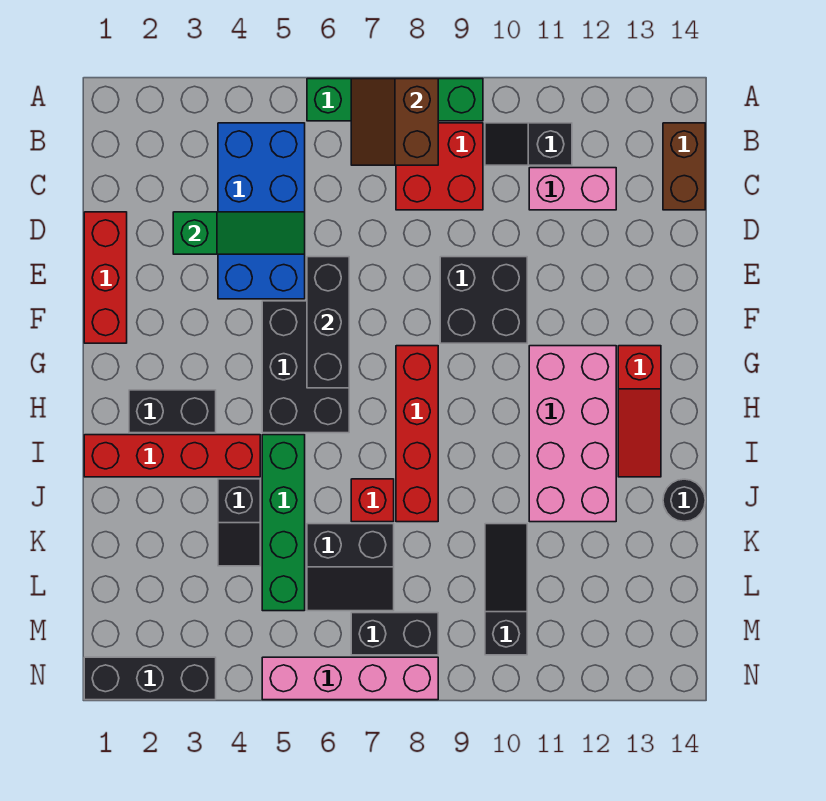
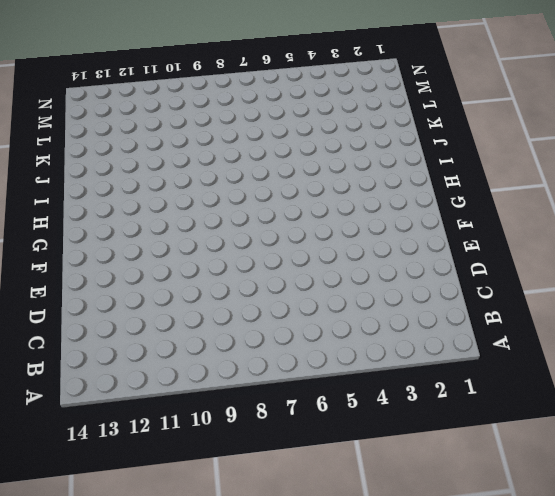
none -> green 1x4 brick [307,79,483,121]
none -> blue 2x4 brick [218,123,305,299]
none -> red 2x2 brick [396,123,483,210]

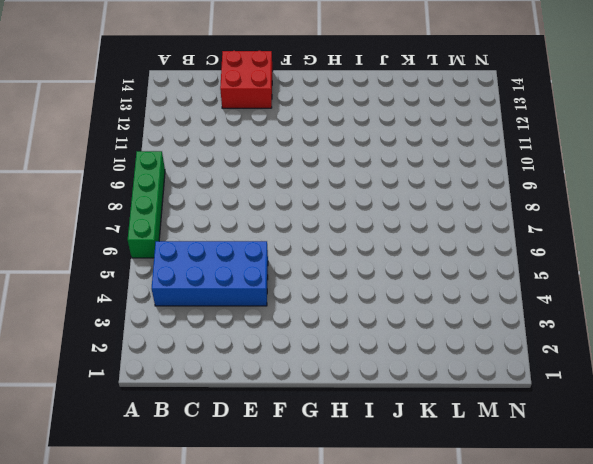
red 2x2 brick [220,51,273,108] -> red 2x2 brick moved to [396,123,483,210]
none -> black 1x2 slope [485,123,572,165]
none -> brown 1x2 brick [663,123,705,210]
none -> pink 1x2 brick [529,168,616,210]

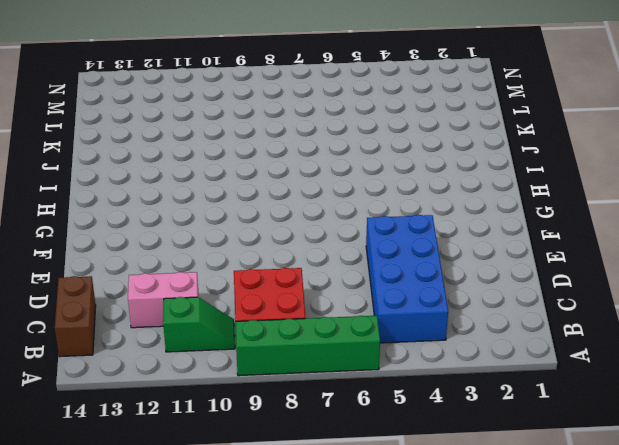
green 1x2 slope [163,297,235,352] -> black 1x2 slope [485,123,572,165]
none -> red 1x3 brick [84,212,127,343]
none -> black 2x2 brick [440,257,527,343]
none -> black 2x3 brick [262,301,349,433]

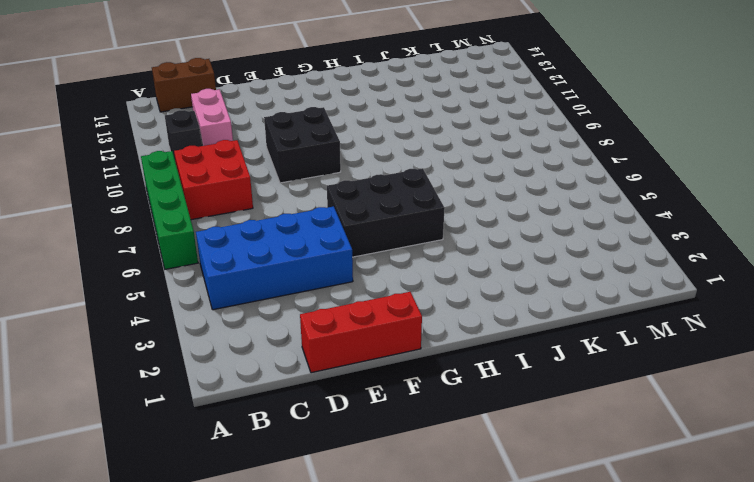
none -> red 1x4 brick [396,346,438,522]
none -> pink 2x4 brick [529,346,616,522]
none -> red 1x3 slope [618,346,661,477]

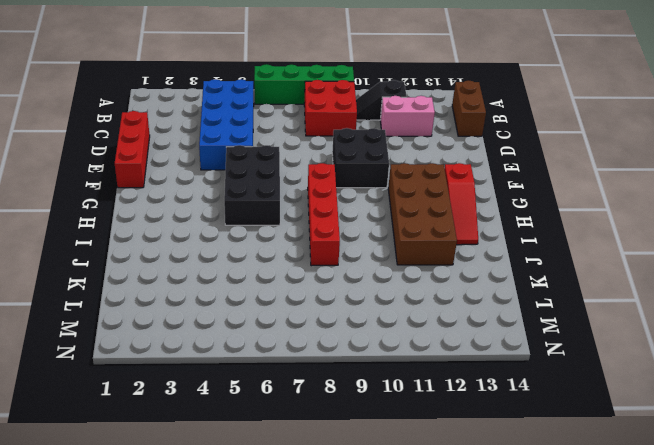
brown 2x4 brick [388,163,457,265] -> pink 2x4 brick [529,346,616,522]
none -> black 1x2 brick [129,390,216,433]
none -> red 1x4 brick [84,435,260,477]
none -> green 1x4 brick [262,435,305,611]

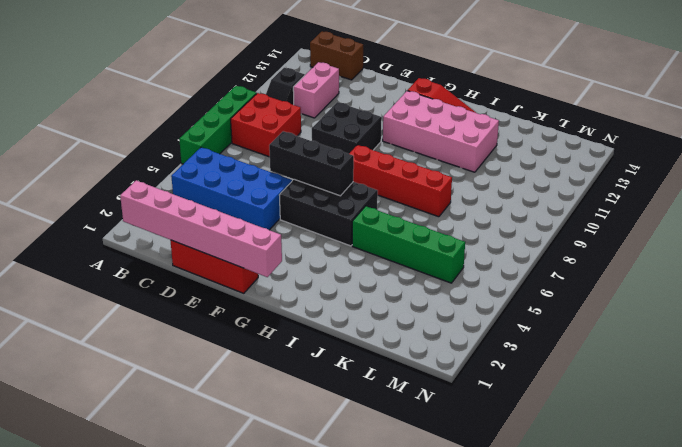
pink 1x6 brick [120,180,282,277] -> none
none -> black 1x2 brick [129,390,216,433]
none -> red 1x4 brick [84,435,260,477]
none -> black 1x2 slope [218,479,260,566]

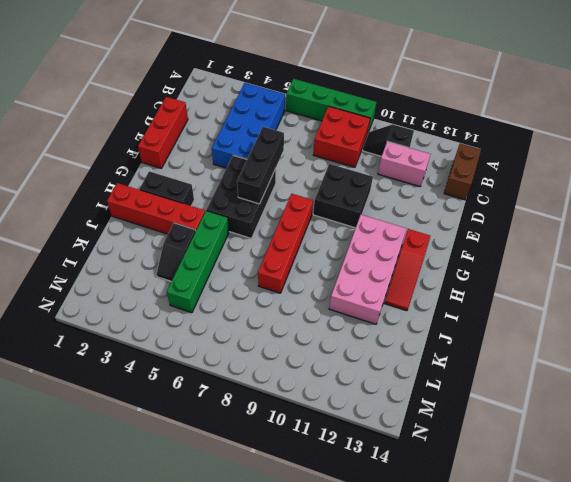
none -> red 1x1 brick [351,479,394,522]
none -> black 1x1 round brick [663,479,705,521]
none -> black 2x2 slope [307,524,394,611]

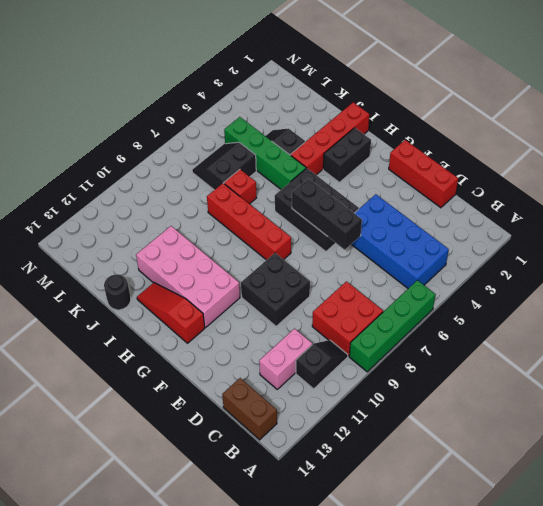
none -> black 1x3 slope [485,524,527,655]
none -> black 1x2 brick [351,613,438,655]
none -> black 1x3 brick [84,657,216,700]

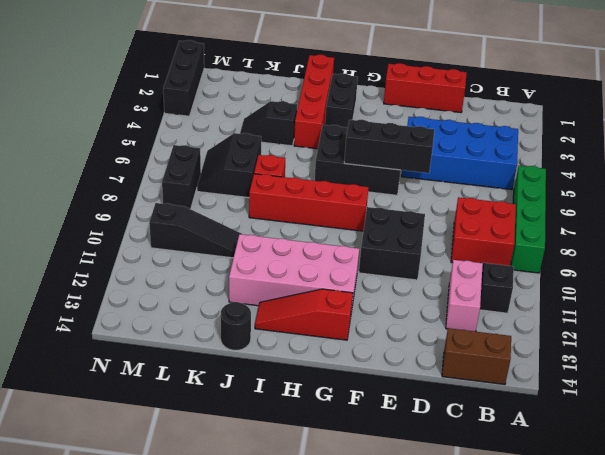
none -> green 1x4 brick [262,435,305,611]
none -> pink 1x4 brick [262,657,438,700]
none -> brown 2x2 slope [351,79,438,165]

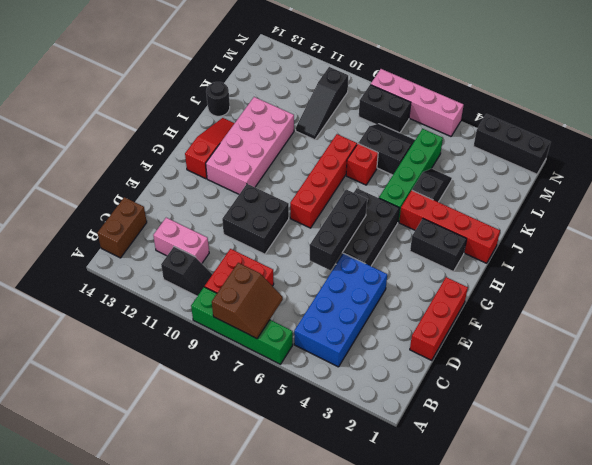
none -> green 1x3 slope [173,212,305,254]

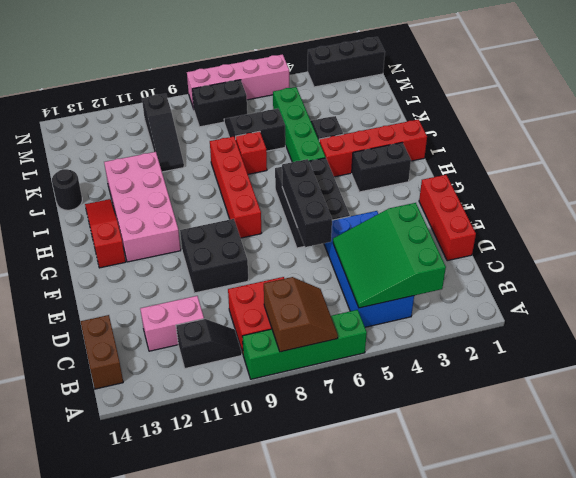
green 3x3 slope [333,203,446,308] -> green 1x3 slope [173,212,305,254]

